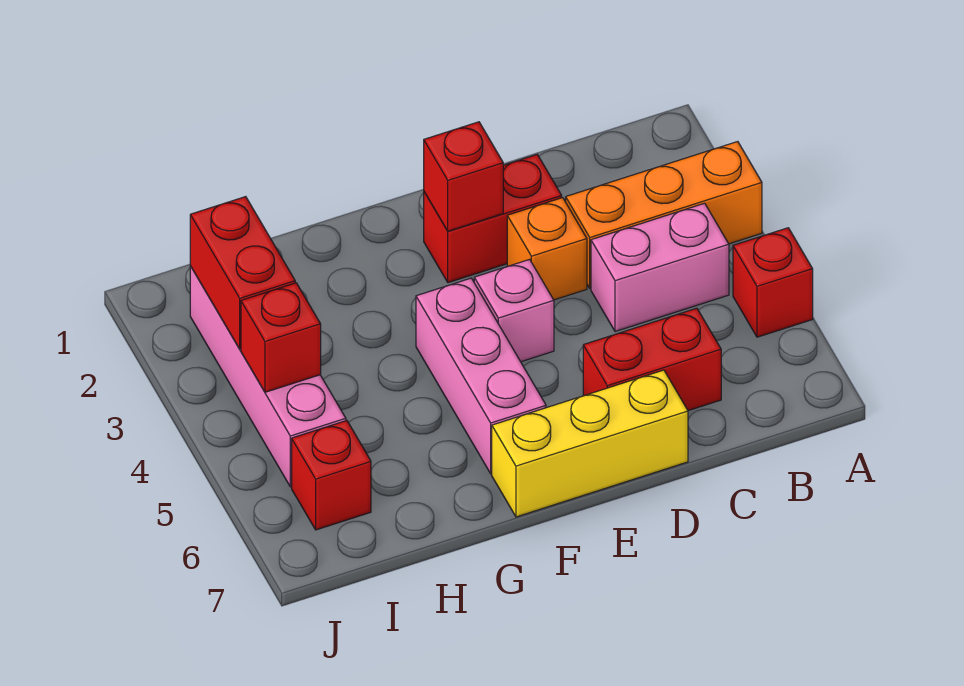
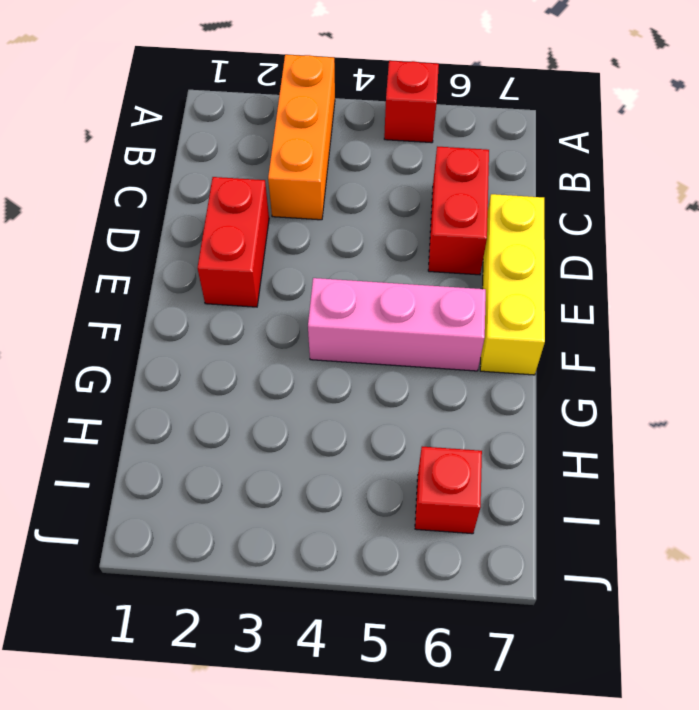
none -> pink 1x2 brick [591,203,729,332]
none -> orange 1x1 brick [507,198,587,300]
none -> pink 1x1 brick [474,259,554,362]

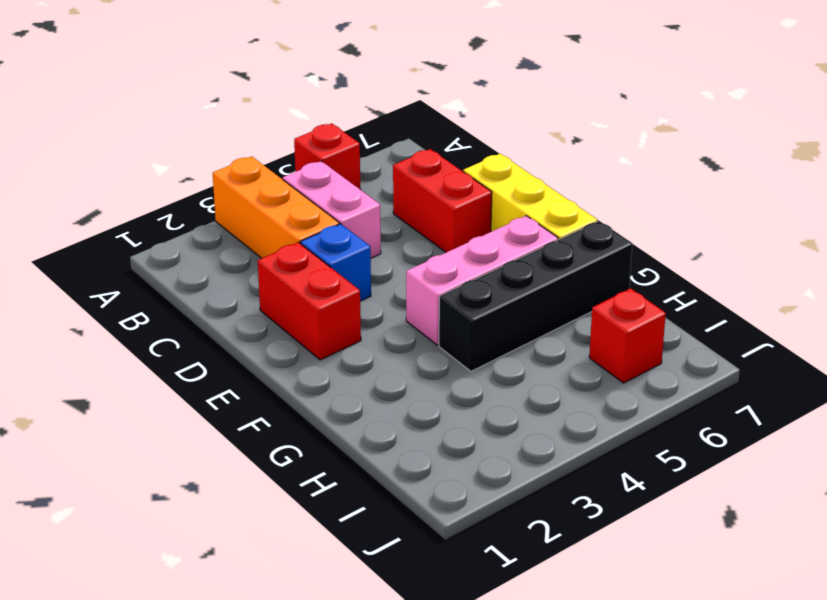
blue 1x1 brick [301,224,371,301] -> orange 1x1 brick [507,198,587,300]
black 1x4 brick [439,221,632,371] -> none
none -> pink 1x1 brick [474,259,554,362]
none -> pink 1x4 brick [190,266,346,487]
none -> red 1x1 brick [424,122,503,231]

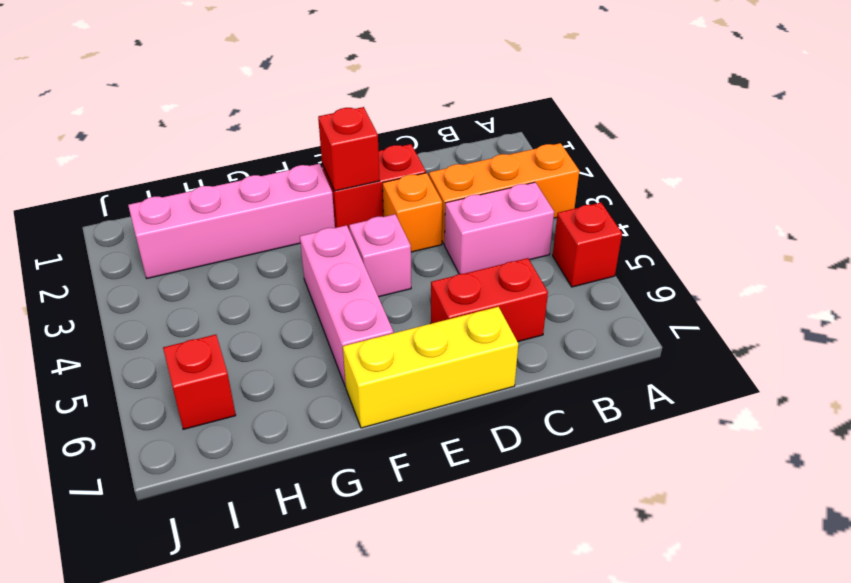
pink 1x4 brick [128,164,335,278] -> pink 1x4 brick turned to [190,266,346,487]
none -> red 1x2 brick [190,197,295,349]
none -> red 1x1 brick [241,283,321,392]

